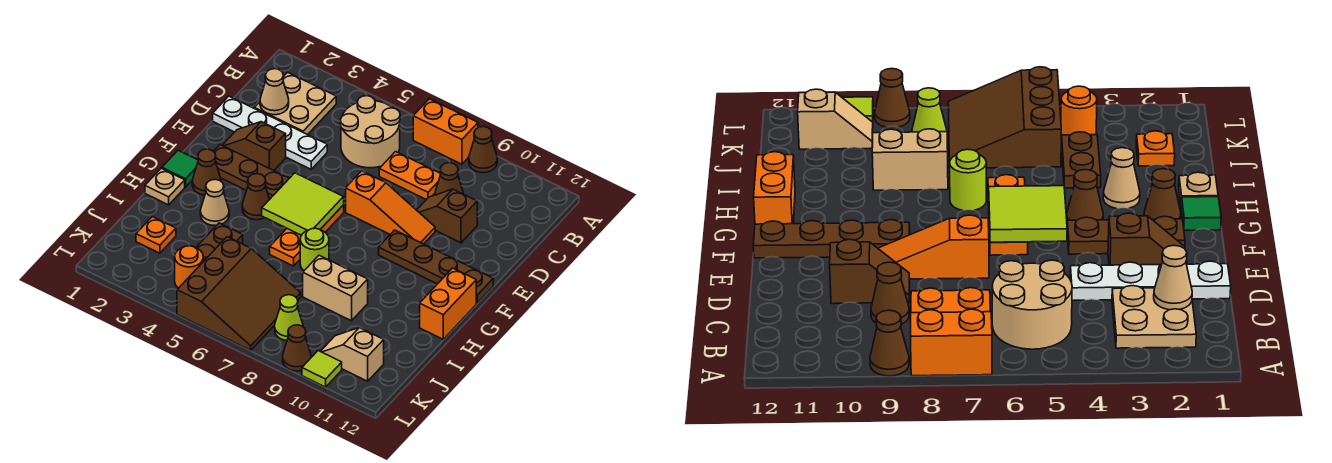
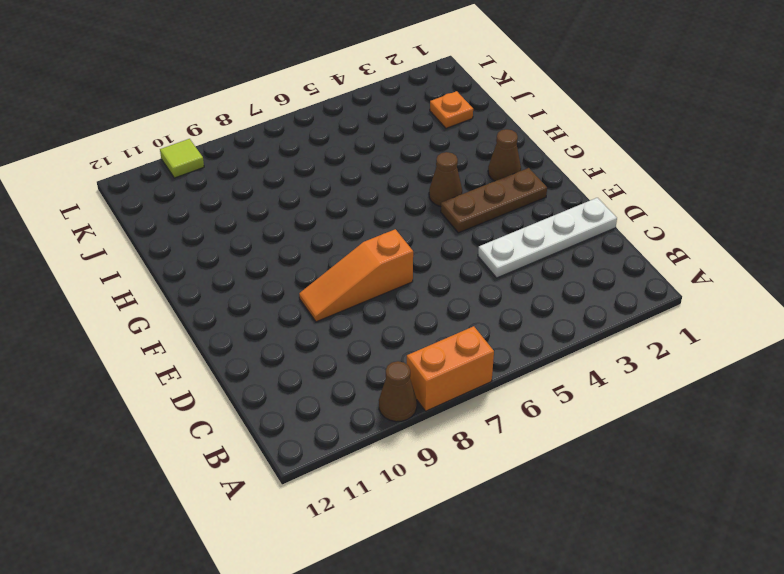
none -> tan 2x2 plate [255,72,336,135]
none -> tan 2x2 round brick [340,96,400,168]
none -> orange 1x2 plate [379,152,441,199]
none -> brown 1x1 cone [435,163,463,195]

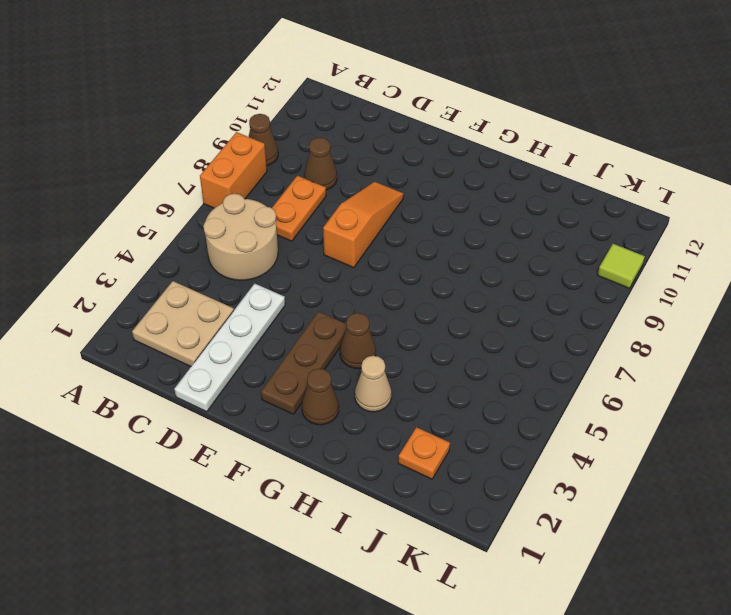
none -> brown 1x2 slope [417,189,477,243]
none -> brown 1x2 slope [222,122,286,171]
none -> orange 1x3 plate [270,205,344,266]
none -> brown 1x4 plate [379,230,493,303]

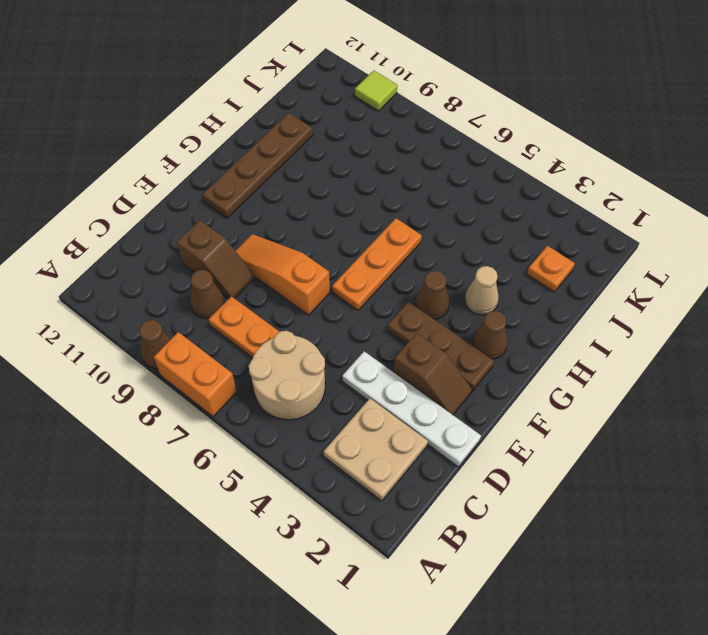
brown 1x4 plate [202,113,313,218] -> brown 1x4 plate turned to [379,230,493,303]
none -> green 1x1 tile [162,150,198,187]
none -> orange 1x2 brick [420,268,476,339]
none -> tan 1x1 plate [145,168,185,205]
none -> lime 1x1 round brick [300,228,329,271]

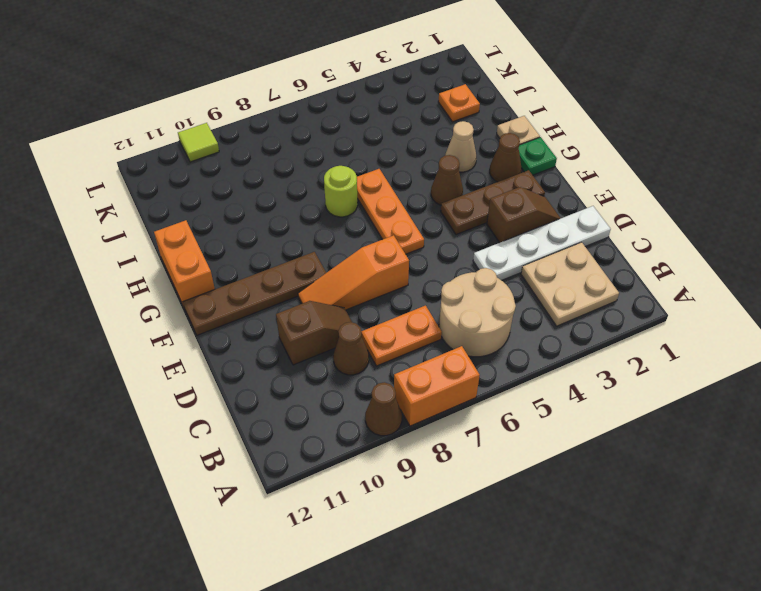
green 1x1 plate [519,137,557,175] -> green 1x1 tile [162,150,198,187]
none -> brown 1x2 plate [196,223,243,261]
none -> tan 1x2 brick [303,255,368,321]
none -> brown 3x3 slope [177,237,301,350]
none -> orange 1x1 round brick [175,246,203,288]

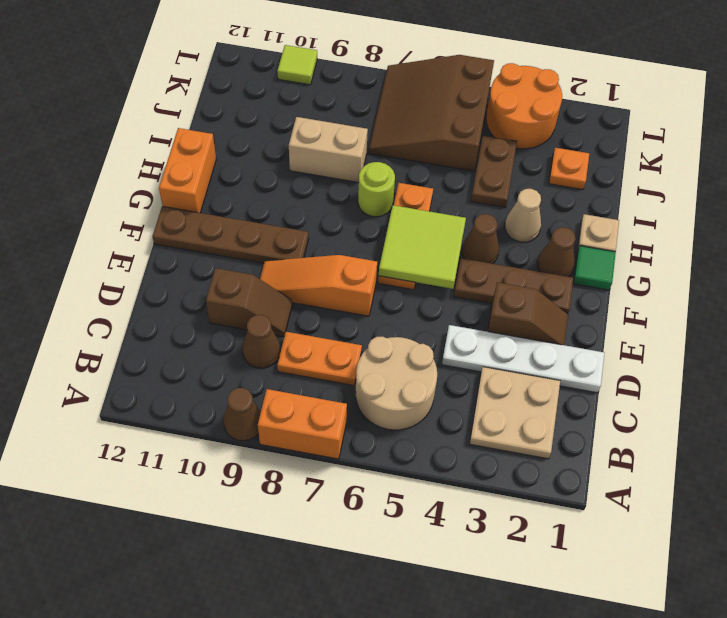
orange 2x2 round brick [486,63,562,149] -> orange 1x1 round brick [175,246,203,288]
none -> lime 1x1 cone [275,295,303,340]
none -> tan 1x2 slope [321,328,384,381]
none -> brown 1x1 cone [283,325,311,371]
none -> tan 1x1 cone [260,69,289,115]

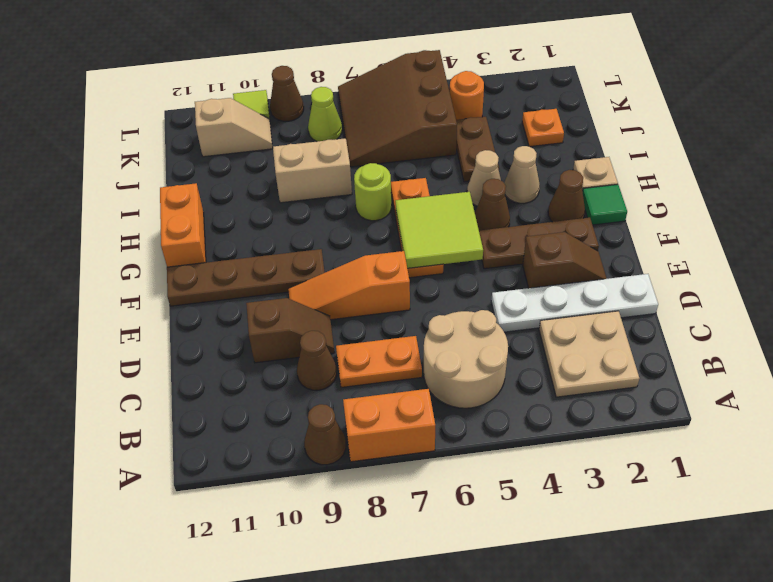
tan 1x1 cone [467,150,501,206] -> tan 1x1 cone moved to [260,69,289,115]

